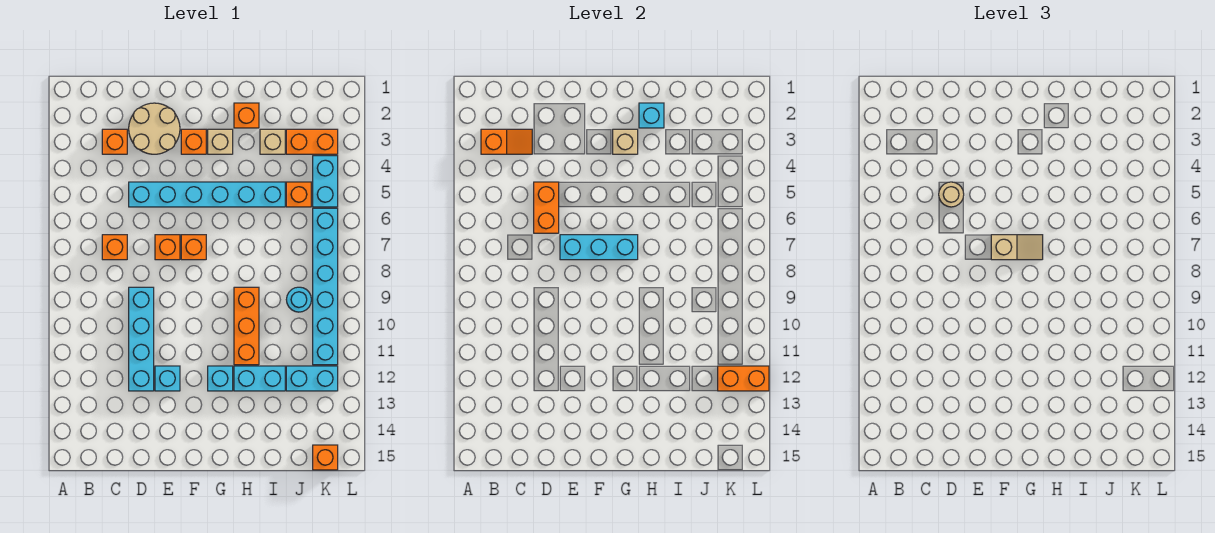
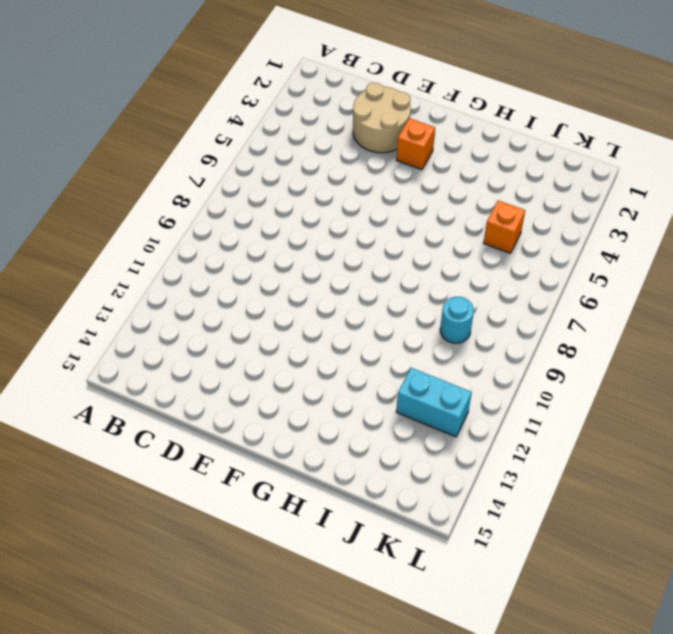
none -> orange 1x1 brick [102,129,127,154]
none -> orange 1x1 brick [102,235,127,260]
none -> cyan 1x6 brick [129,182,285,207]
none -> cyan 1x4 brick [129,287,154,391]

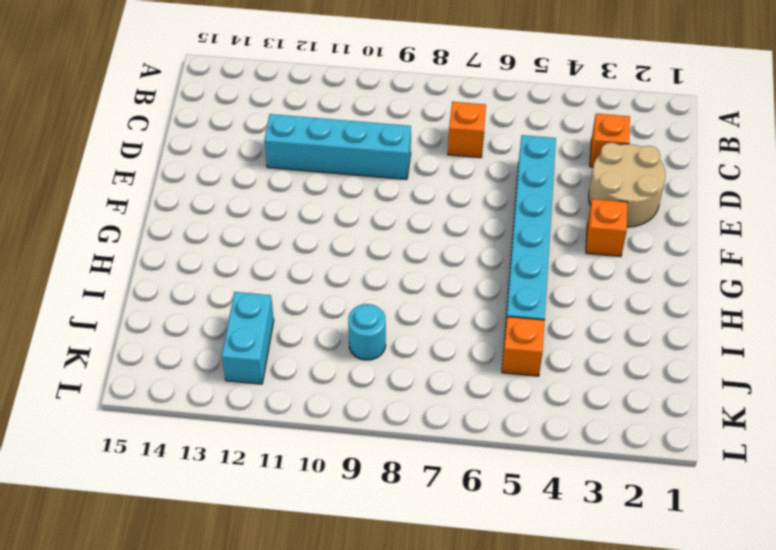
none -> orange 1x1 brick [155,235,180,260]
none -> cyan 1x1 brick [155,366,180,391]
none -> orange 1x1 brick [181,235,206,260]
none -> tan 1x1 brick [208,129,233,154]

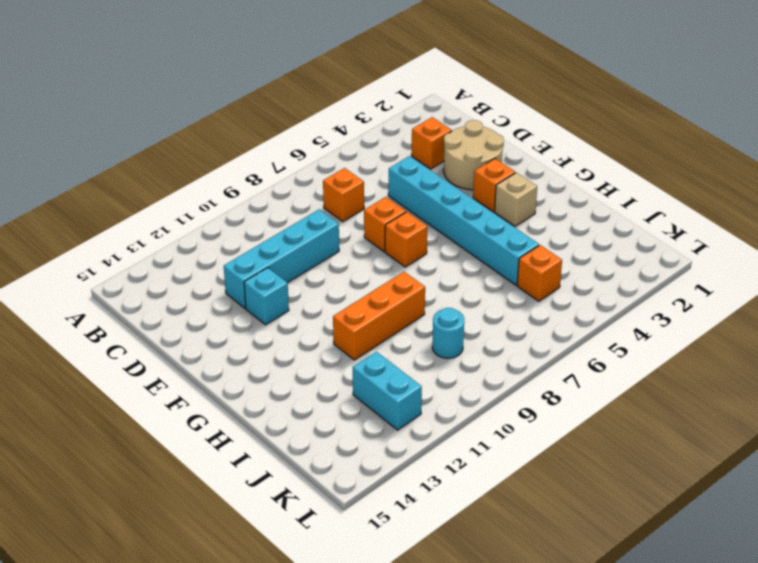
none -> cyan 1x1 brick [208,366,233,391]
none -> orange 1x1 brick [234,103,259,128]
none -> cyan 1x2 brick [234,366,285,391]
none -> tan 1x1 brick [260,129,285,154]

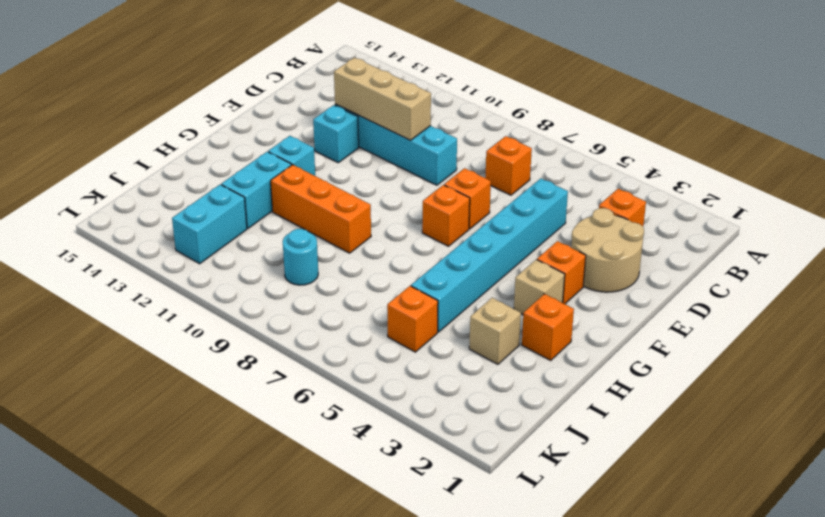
tan 1x3 brick [334,58,431,140] -> none
none -> orange 1x2 brick [286,129,338,154]
none -> cyan 1x2 brick [313,156,338,207]
none -> cyan 1x6 brick [313,208,338,365]
none -> orange 1x1 brick [313,445,338,470]

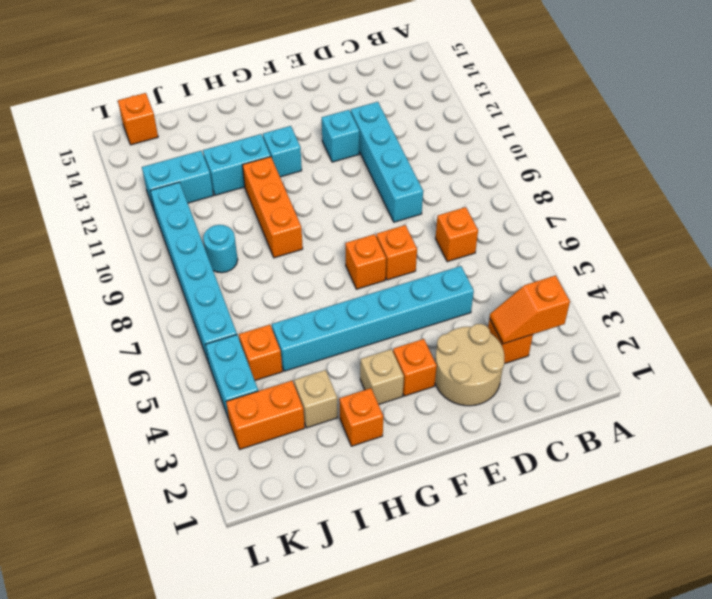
none -> orange 1x2 brick [534,182,559,233]
none -> cyan 1x3 brick [560,235,638,260]
none -> tan 1x1 brick [613,129,638,154]
none -> cyan 1x1 brick [639,103,664,128]

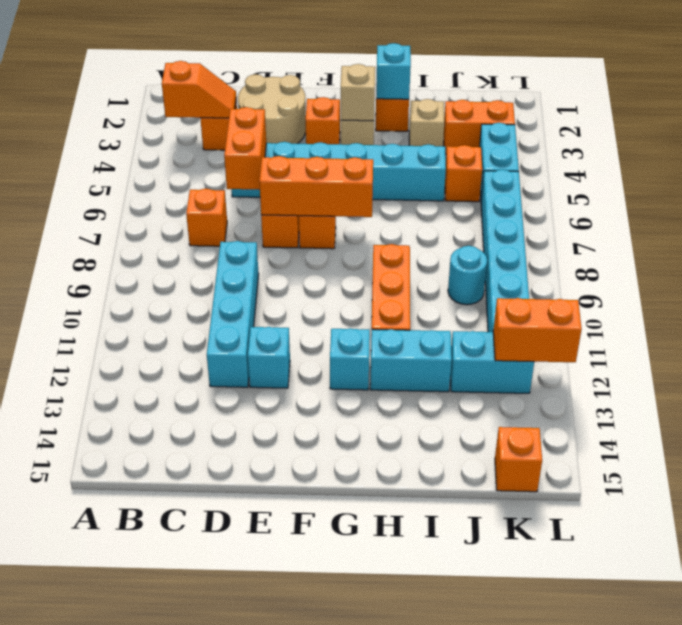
orange 1x3 brick [259,156,373,217] -> cyan 1x3 brick [560,235,638,260]
none -> tan 1x1 round brick [939,182,964,207]
none -> tan 1x2 slope [991,235,1043,260]

